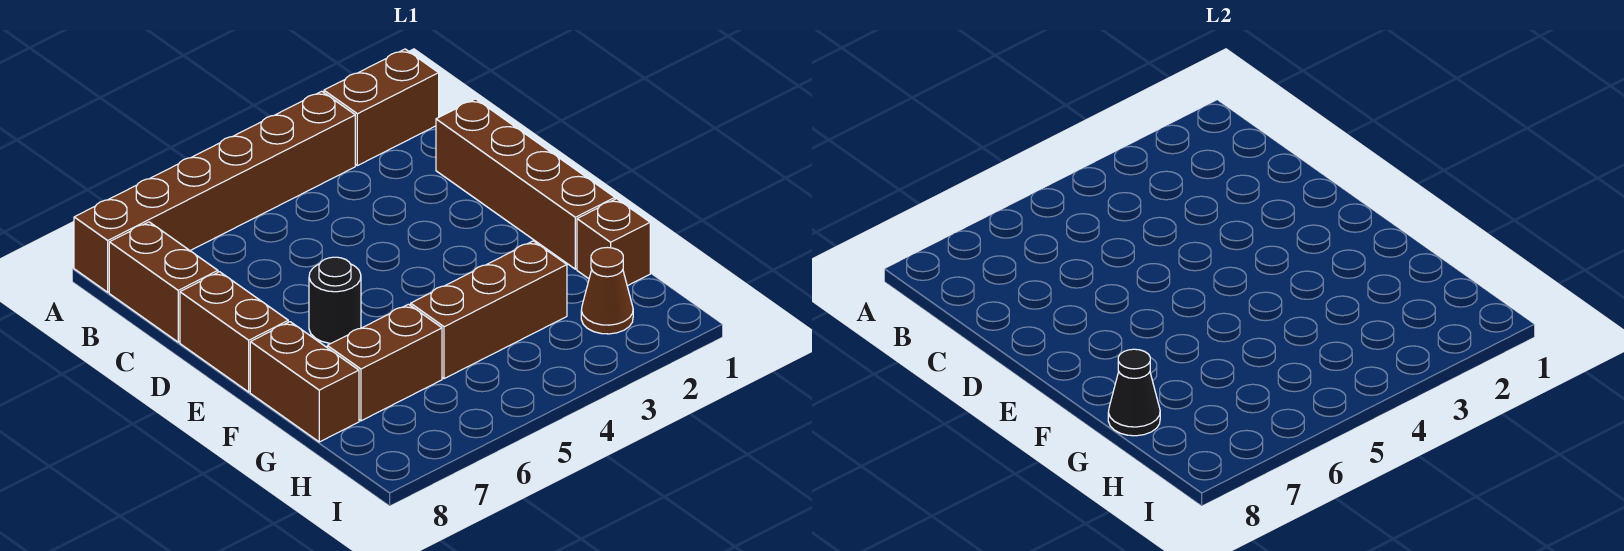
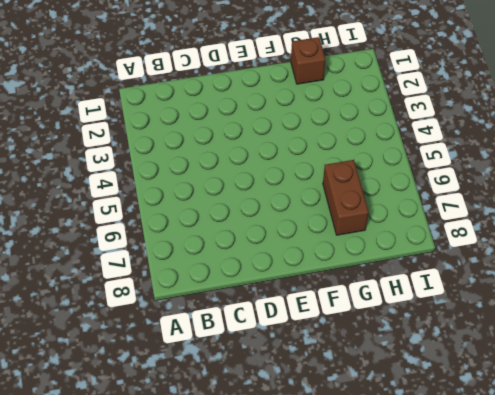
none -> brown 1x2 brick [324,49,439,166]
none -> brown 1x6 brick [74,91,355,292]
none -> brown 1x2 brick [109,222,218,342]

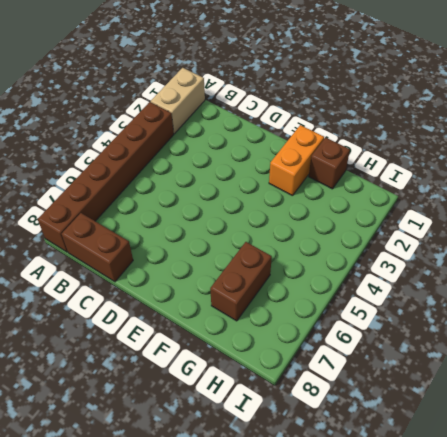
tan 1x2 brick [151,68,205,134] -> brown 1x2 brick [324,49,439,166]
orange 1x2 brick [269,125,324,196] -> brown 1x4 brick [436,99,615,269]
none -> brown 1x2 brick [180,272,288,392]
none -> black 1x1 round brick [309,257,361,343]
none -> brown 1x2 brick [250,322,359,442]

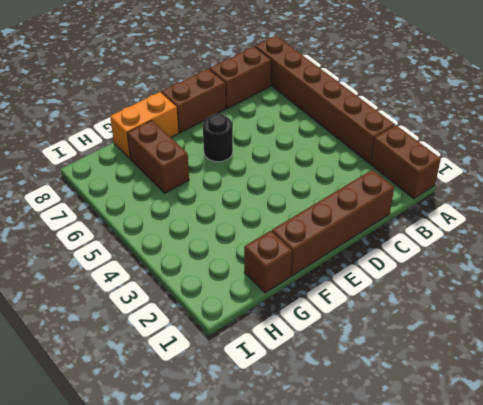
orange 1x2 brick [110,92,178,158] -> brown 1x2 brick [250,322,359,442]
none -> brown 1x3 brick [411,241,567,379]
none -> brown 1x1 cone [581,247,633,334]
none -> black 1x1 cone [1108,349,1160,436]

